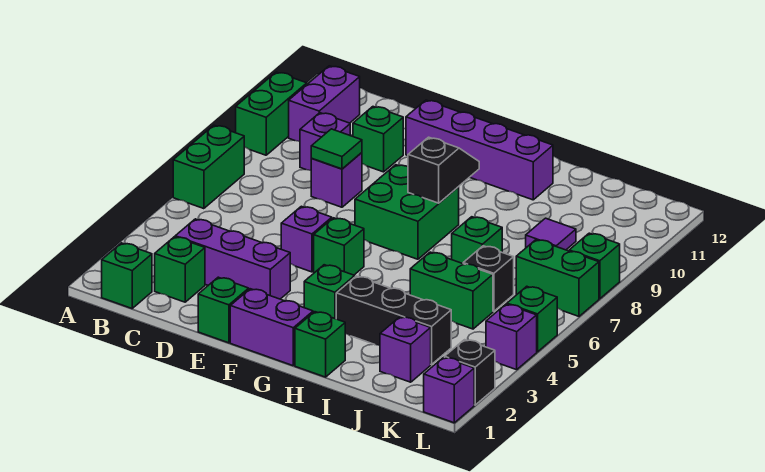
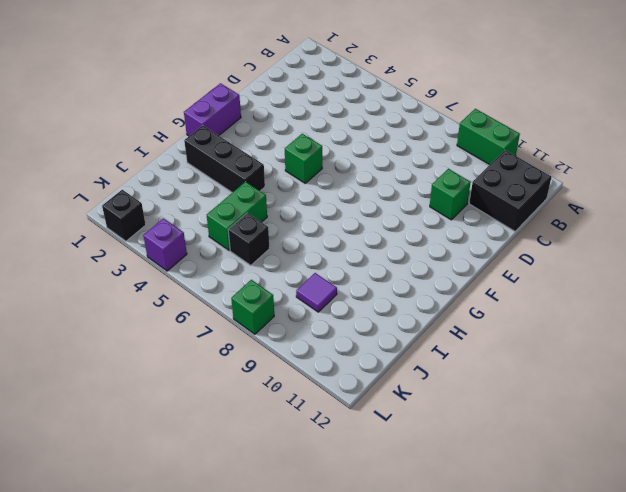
black 2x2 brick [469,150,551,231] -> purple 1x2 brick [289,66,360,141]
black 1x3 brick [184,126,265,193] -> black 1x3 brick turned to [336,276,451,365]
none -> green 1x2 brick [173,125,244,209]
none -> green 1x1 brick [102,243,152,308]
none -> green 1x1 brick [155,237,205,302]
none -> purple 1x3 brick [175,219,290,299]

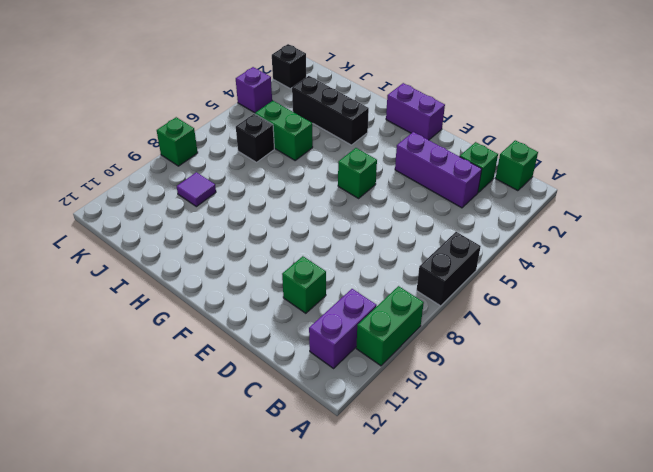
black 1x2 brick [417,232,481,306] -> green 1x2 brick [173,125,244,209]
none -> purple 1x1 brick [300,113,350,170]
none -> purple 1x1 brick [311,153,362,207]
none -> green 1x1 brick [198,277,249,343]
none -> purple 1x1 brick [281,206,332,272]

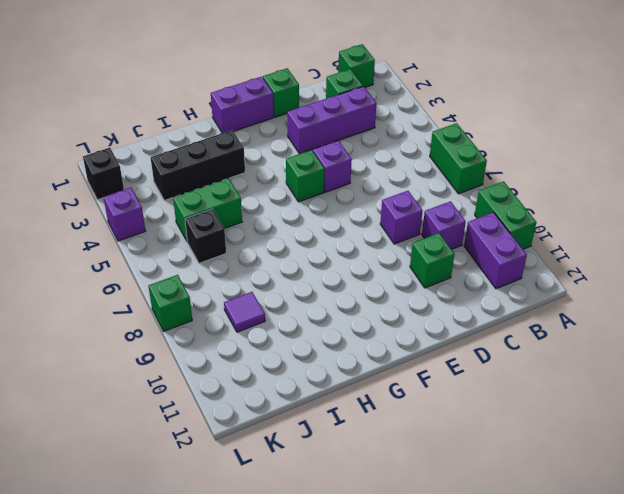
none -> purple 1x4 brick [406,100,553,200]
none -> green 2x2 brick [355,165,459,259]
none -> green 1x1 brick [304,265,355,319]
none -> green 1x1 brick [295,312,345,377]

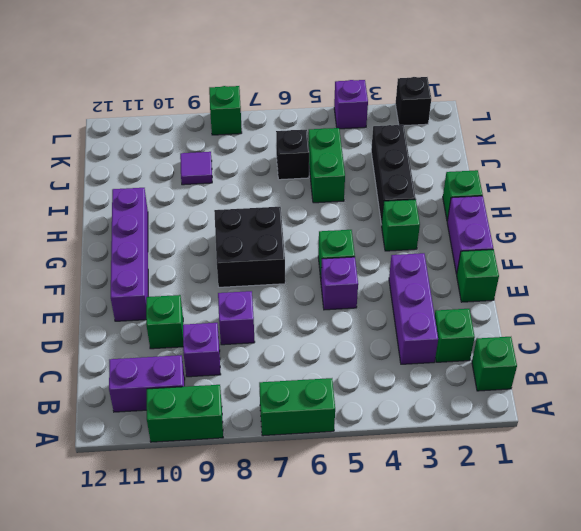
black 2x2 brick [214,207,285,287] -> green 2x2 brick [355,165,459,259]
none -> green 1x1 brick [452,217,502,264]
none -> purple 1x1 brick [380,317,431,382]
none -> green 1x2 brick [516,240,599,316]
none -> purple 1x1 brick [424,357,474,423]

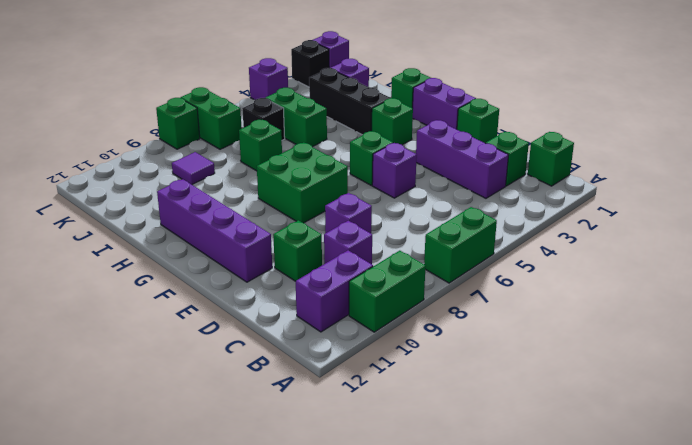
none -> green 1x1 brick [507,286,557,352]
none -> green 1x1 tile [311,129,362,169]
none -> black 1x2 slope [408,137,479,203]

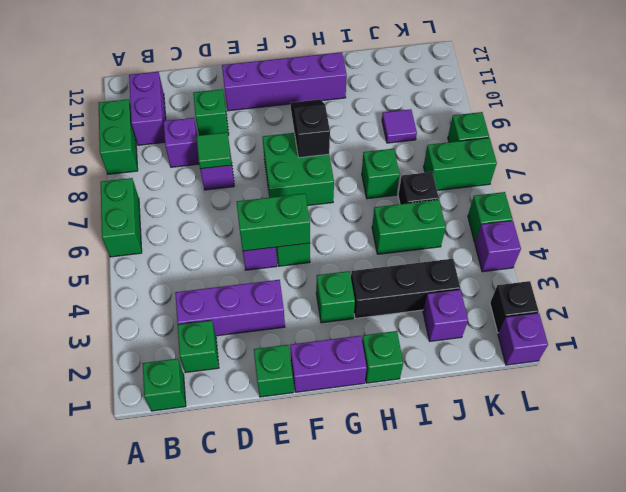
green 1x2 brick [237,194,310,251] -> none

